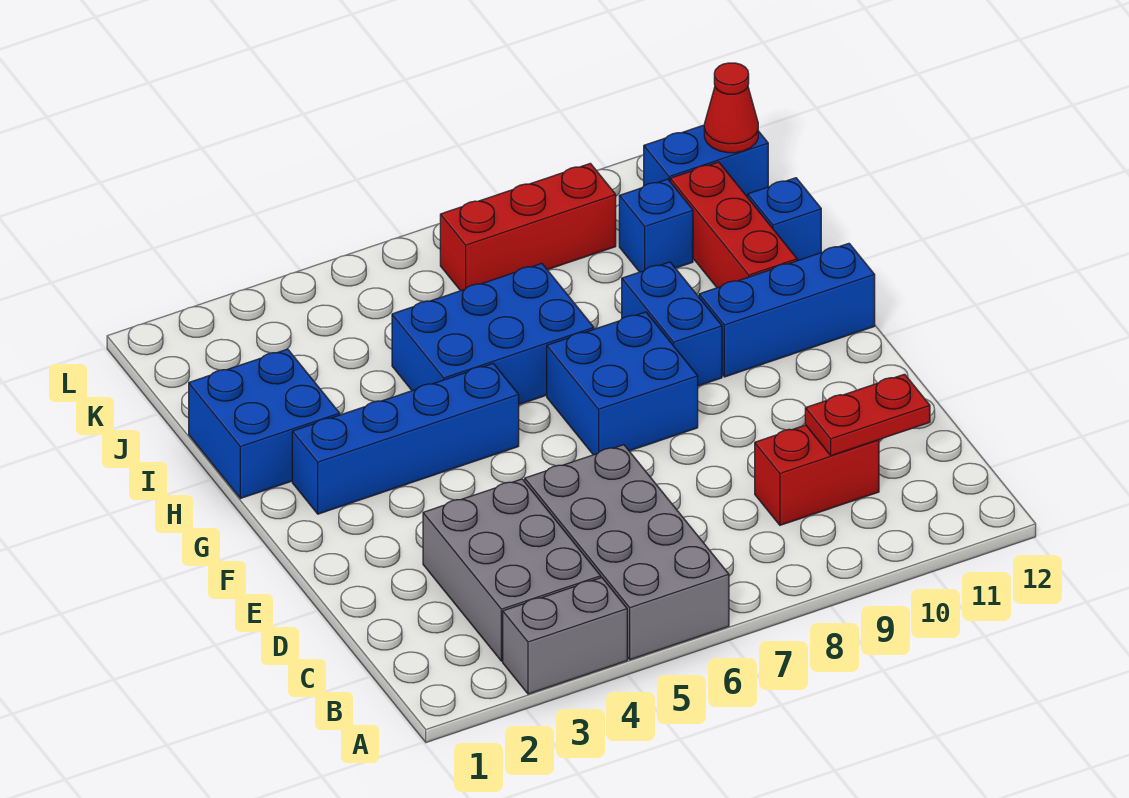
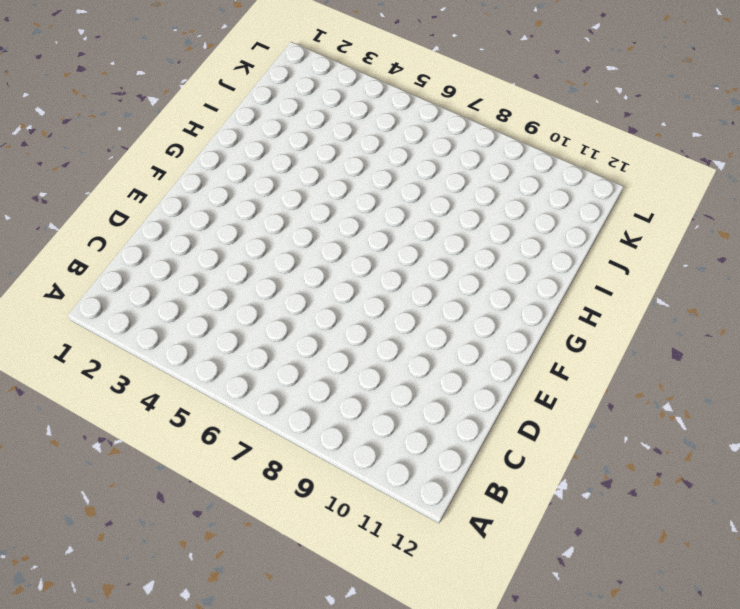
none -> grey 1x2 brick [503,578,627,694]
none -> grey 2x4 brick [525,445,729,660]
none -> grey 2x3 brick [423,479,601,661]

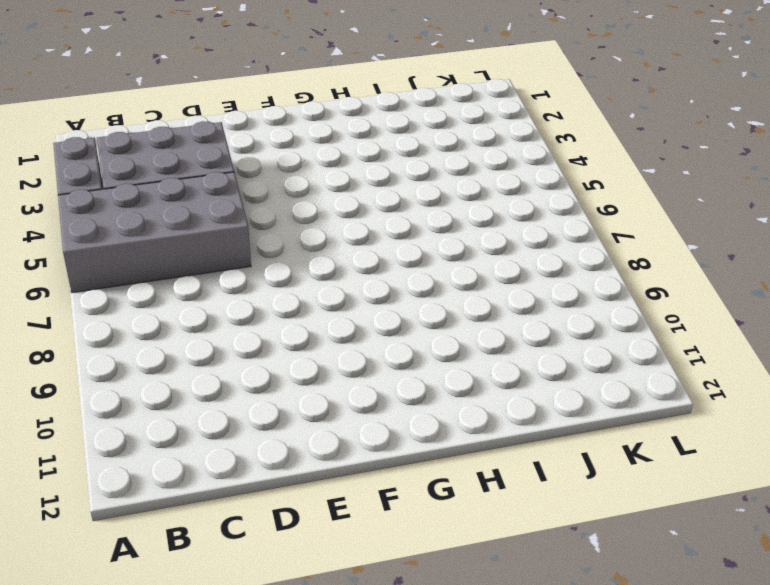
none -> red 1x2 brick [755,425,879,525]
none -> blue 2x2 brick [547,312,698,455]
none -> blue 1x4 brick [292,364,519,514]

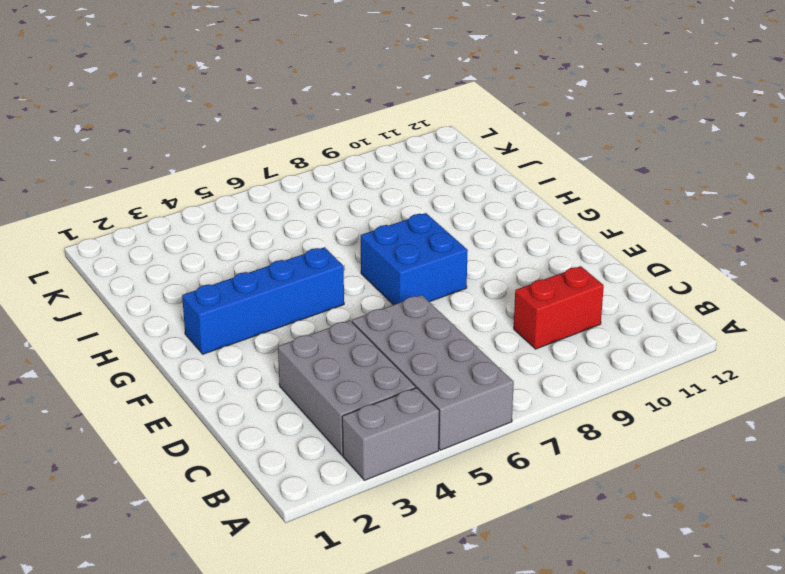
none -> blue 1x2 brick [622,262,722,386]
none -> blue 1x3 brick [699,243,875,377]
none -> blue 2x2 brick [189,349,340,499]

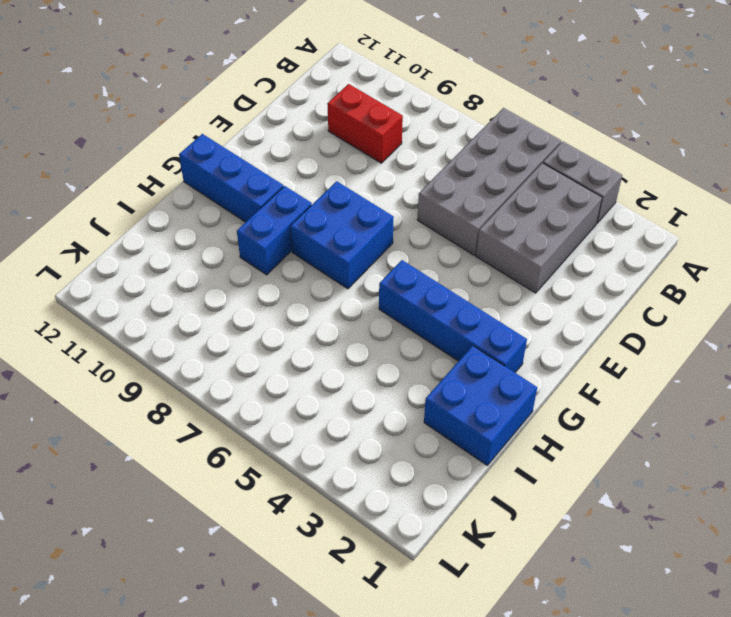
none -> blue 2x3 brick [392,263,594,404]
none -> red 1x3 brick [670,162,797,288]
none -> blue 1x1 brick [748,178,821,261]

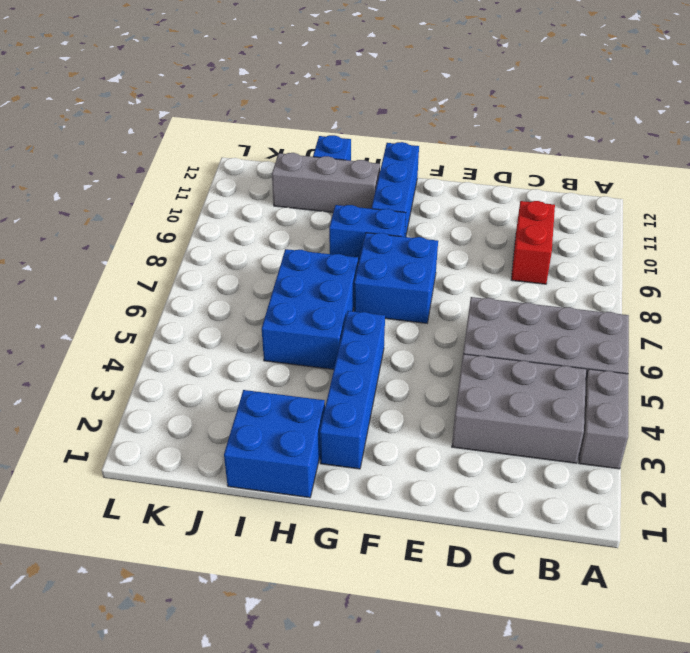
grey 1x3 brick [272,153,380,212] -> red 1x3 brick [670,162,797,288]
none -> blue 1x1 brick [619,179,693,272]
none -> red 1x3 brick [440,163,616,291]
none -> blue 1x2 brick [644,125,768,197]

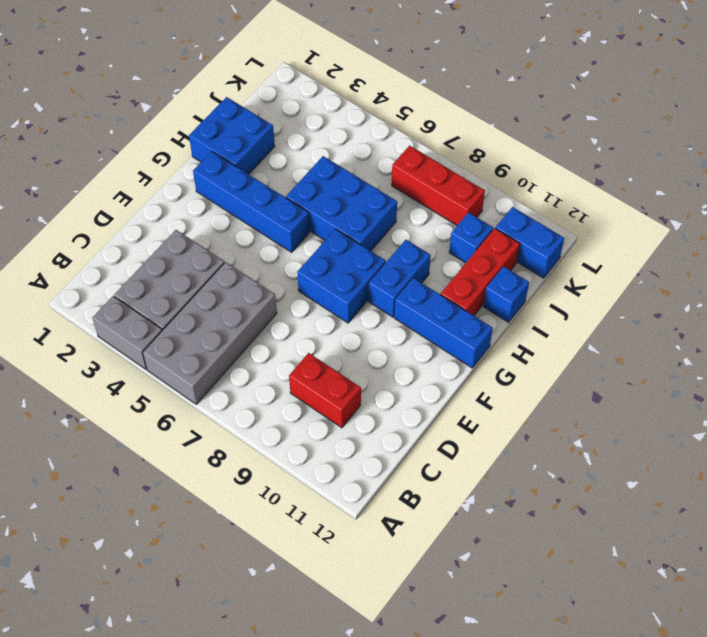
none -> red 1x2 plate [805,374,930,456]
none -> red 1x1 cone [704,63,758,153]

